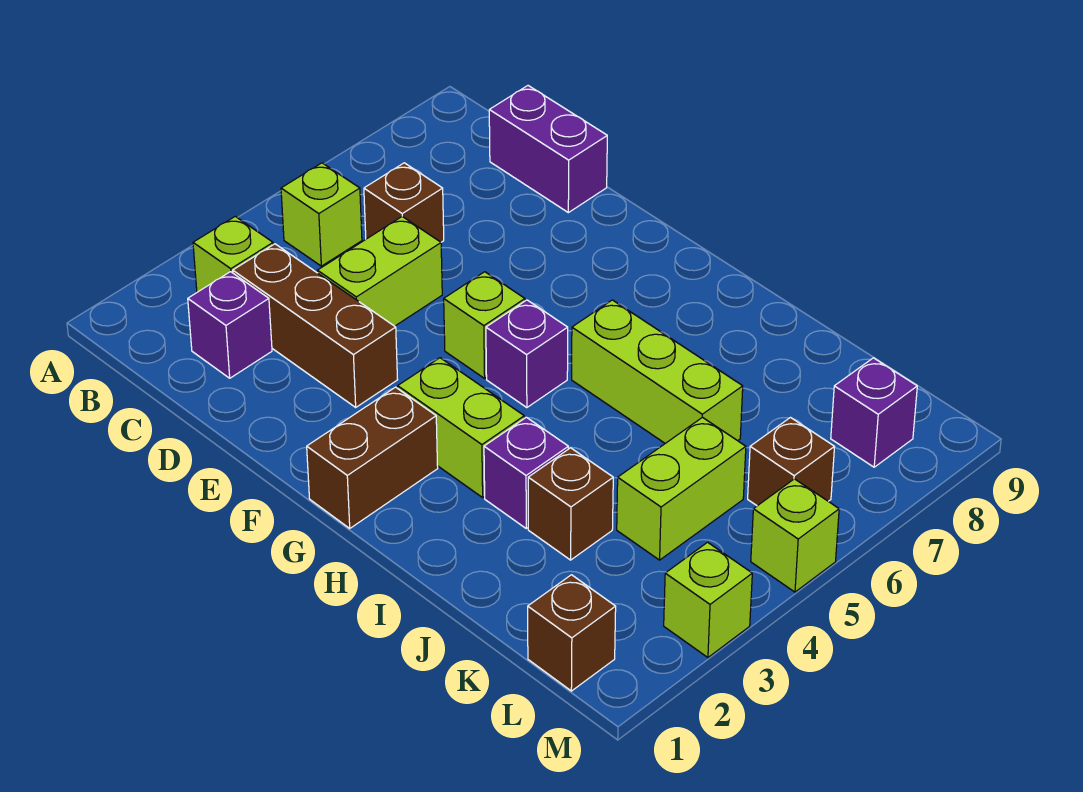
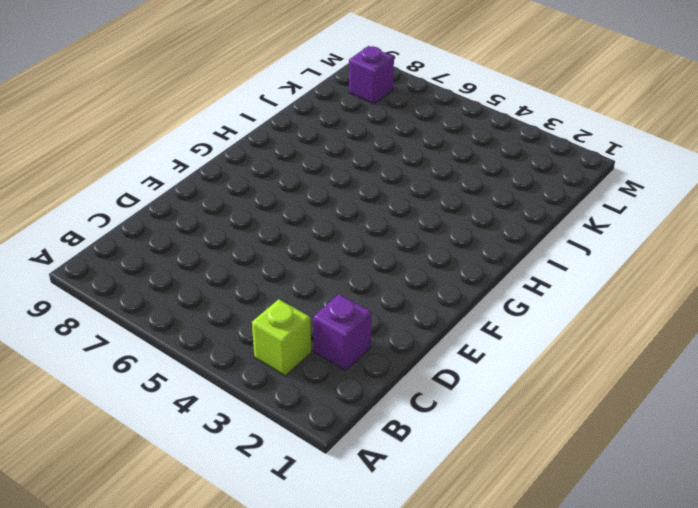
none -> lime 1x1 brick [281,163,362,266]
none -> brown 1x3 brick [233,244,398,407]
none -> brown 1x1 brick [364,163,444,242]

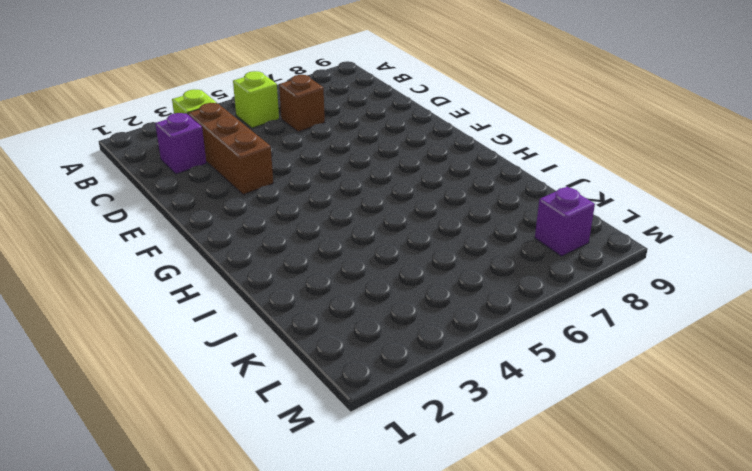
none -> purple 1x2 brick [489,86,607,213]
none -> lime 1x2 brick [317,217,442,326]
none -> lime 1x1 brick [444,272,525,378]

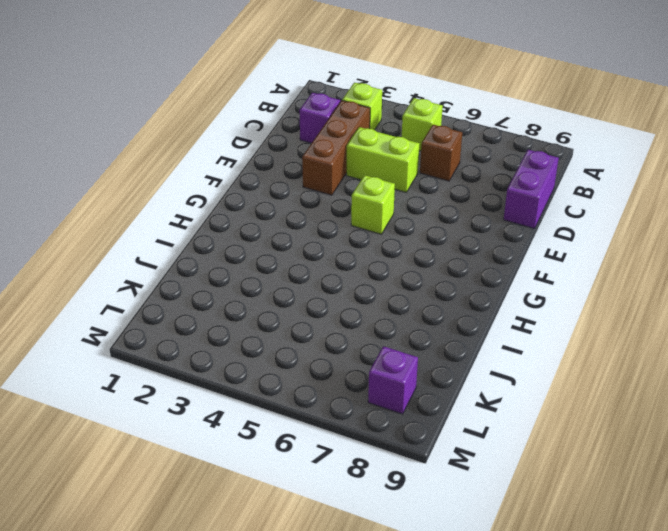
none -> brown 1x2 brick [307,387,438,528]
none -> lime 1x2 brick [398,358,524,497]
none -> purple 1x1 brick [486,300,568,408]

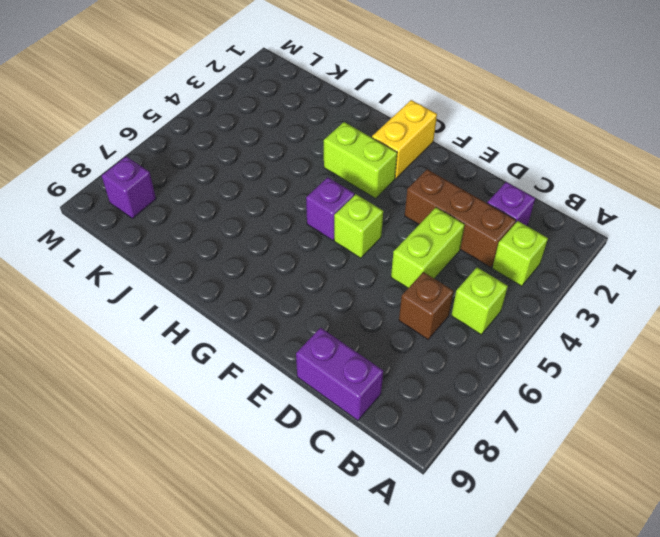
yellow 1x2 brick [372,100,437,179] -> brown 1x2 brick [307,387,438,528]
none -> lime 1x3 brick [572,300,743,443]
none -> purple 1x1 brick [484,417,568,528]
none -> brown 1x1 brick [528,448,613,560]

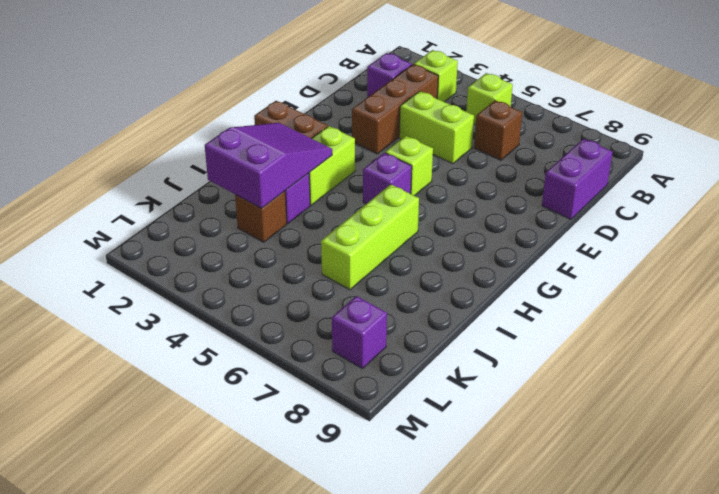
purple 2x3 slope [205,123,332,208] -> none
none -> lime 1x2 brick [617,417,746,560]
none -> brown 1x1 brick [528,575,616,691]
none -> brown 1x1 brick [748,418,835,506]

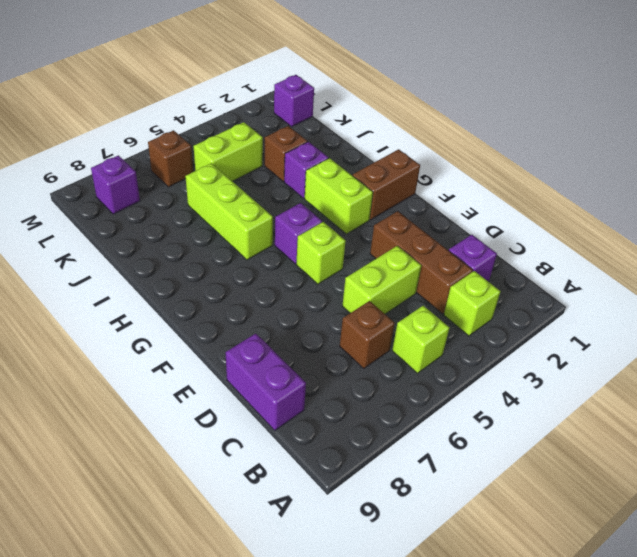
purple 1x1 brick [274,75,314,127] -> brown 1x1 brick [528,575,616,691]
none -> lime 1x1 brick [664,542,752,657]
none -> lime 1x1 brick [751,479,839,592]

